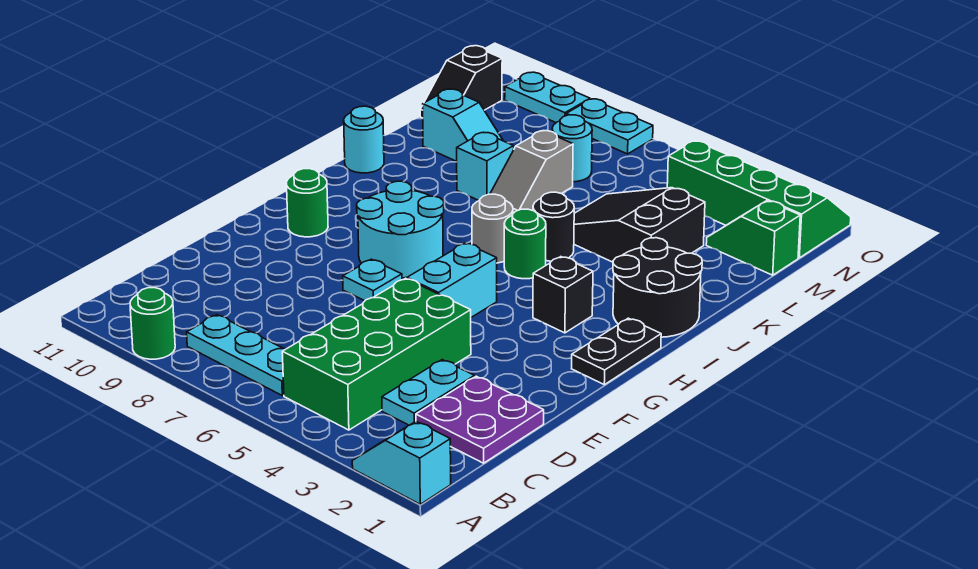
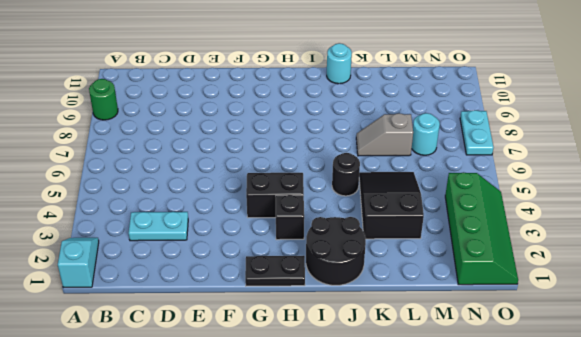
black 2x2 slope [246,173,304,218] -> cyan 1x2 brick [407,243,497,317]
none -> green 2x4 brick [282,278,471,430]
none -> cyan 1x3 plate [187,315,285,396]
none -> purple 2x2 plate [416,376,544,463]

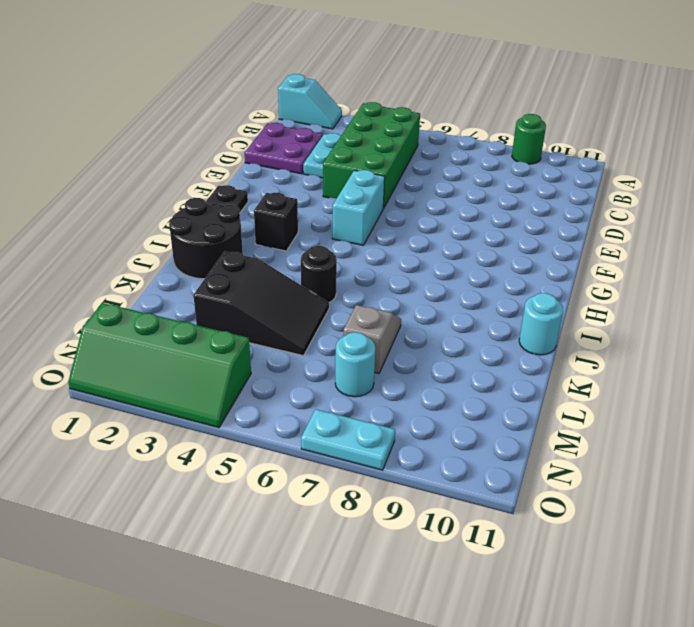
none -> cyan 1x3 plate [187,315,285,396]
none -> cyan 1x1 plate [343,259,402,301]
none -> cyan 2x2 round brick [357,181,444,278]

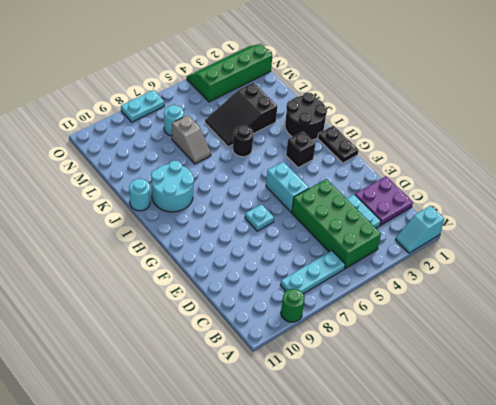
cyan 2x2 round brick [151,160,194,212] -> cyan 2x2 round brick moved to [357,181,444,278]
none -> green 1x1 round brick [286,169,328,237]
none -> green 1x1 round brick [504,209,546,279]
none -> grey 1x1 round brick [472,194,513,263]

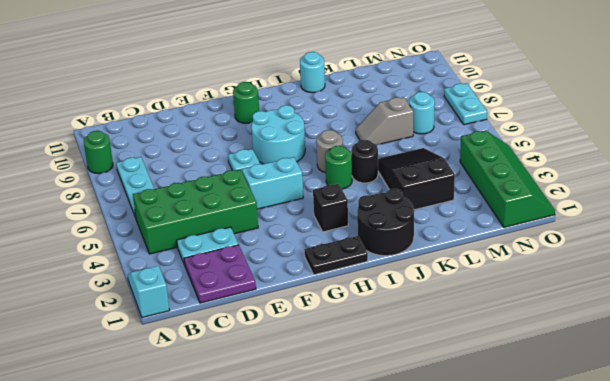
none -> cyan 1x1 brick [457,132,514,201]
none -> cyan 1x2 slope [423,89,503,161]
none -> green 1x2 slope [706,201,800,275]

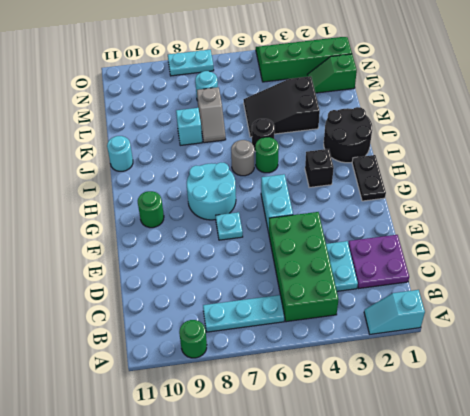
none -> cyan 1x2 slope [423,89,503,161]
none -> black 1x2 slope [420,46,502,118]
none -> cyan 1x2 plate [505,72,590,123]

